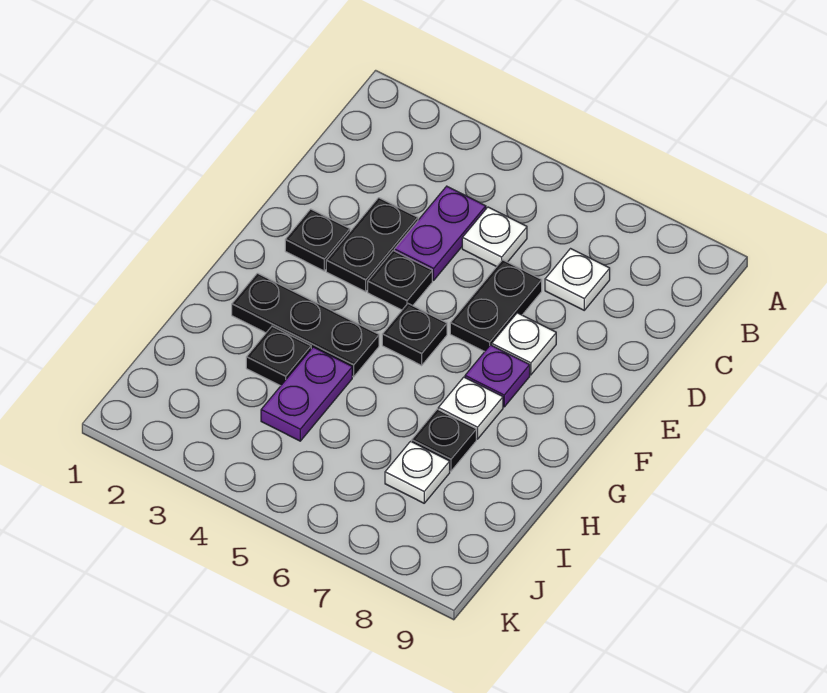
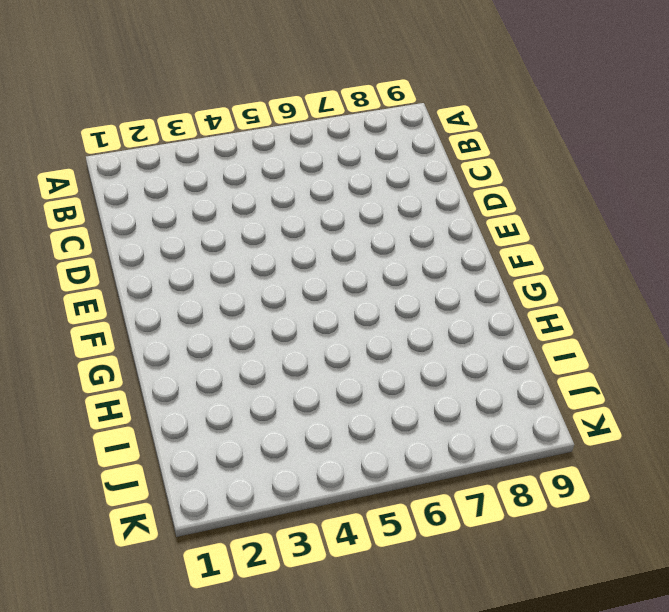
none -> purple 1x2 plate [394,186,486,280]
none -> white 1x1 plate [462,207,527,267]
none -> white 1x1 plate [545,249,610,310]

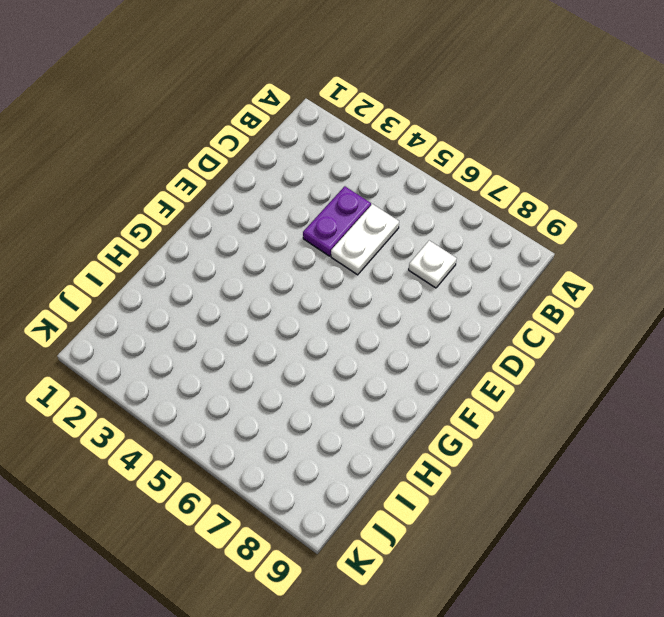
white 1x2 plate [331,204,399,275] -> white 1x1 plate [462,207,527,267]
none -> black 1x2 plate [326,198,418,292]
none -> black 1x2 plate [450,260,542,352]
none -> black 1x1 plate [285,209,350,271]

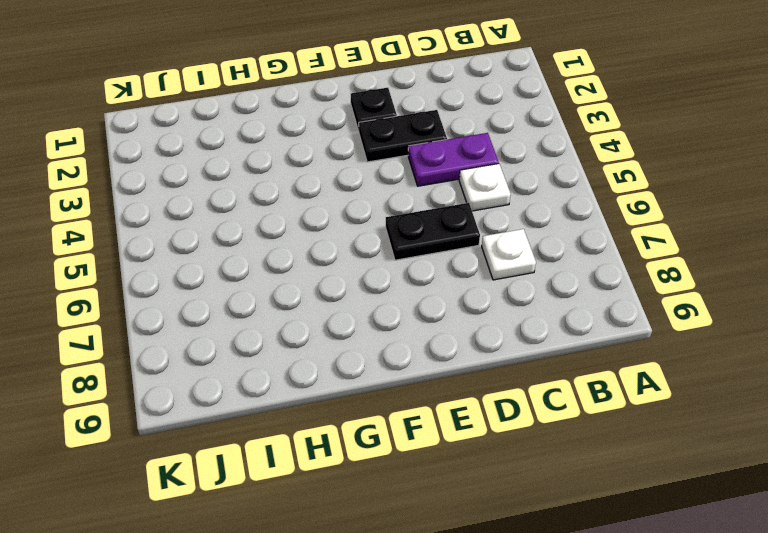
none -> black 1x1 plate [368,251,432,310]
none -> white 1x1 plate [492,313,556,375]
none -> black 1x1 plate [382,304,447,365]

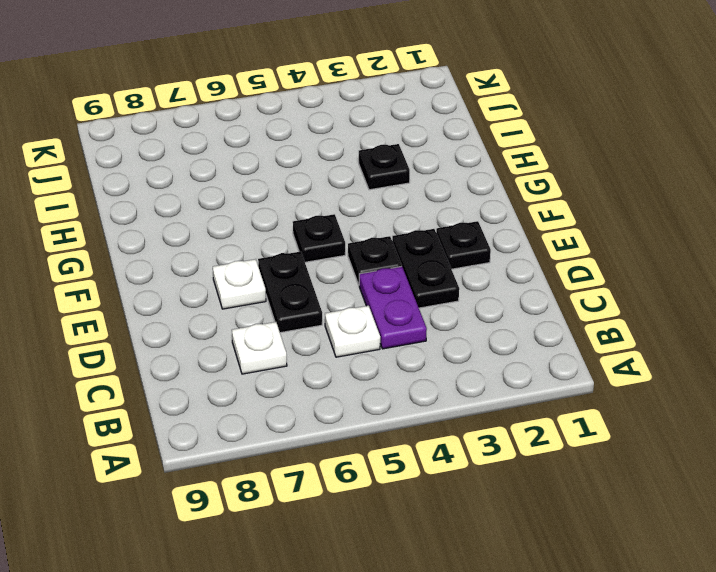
none -> purple 1x1 plate [465,345,530,407]
none -> black 1x3 plate [232,273,379,377]
none -> white 1x1 plate [438,377,503,439]

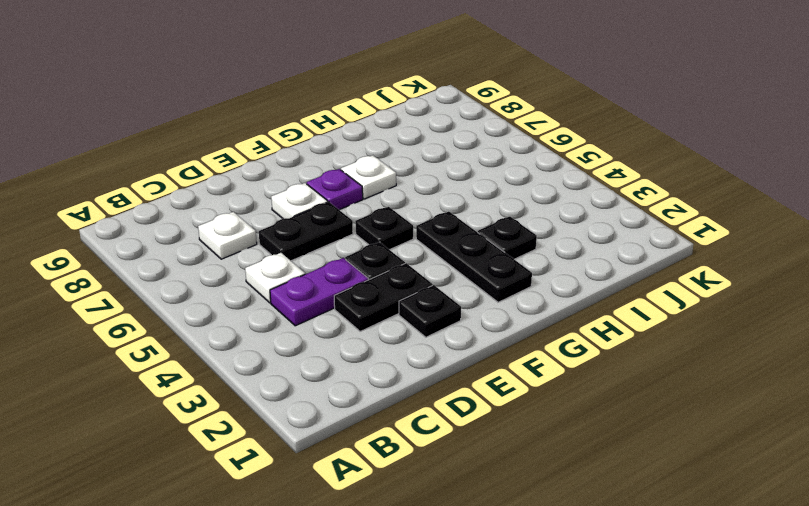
none -> purple 1x2 plate [261,347,352,441]
none -> black 1x1 plate [412,409,476,471]
none -> white 1x1 plate [385,441,450,503]

